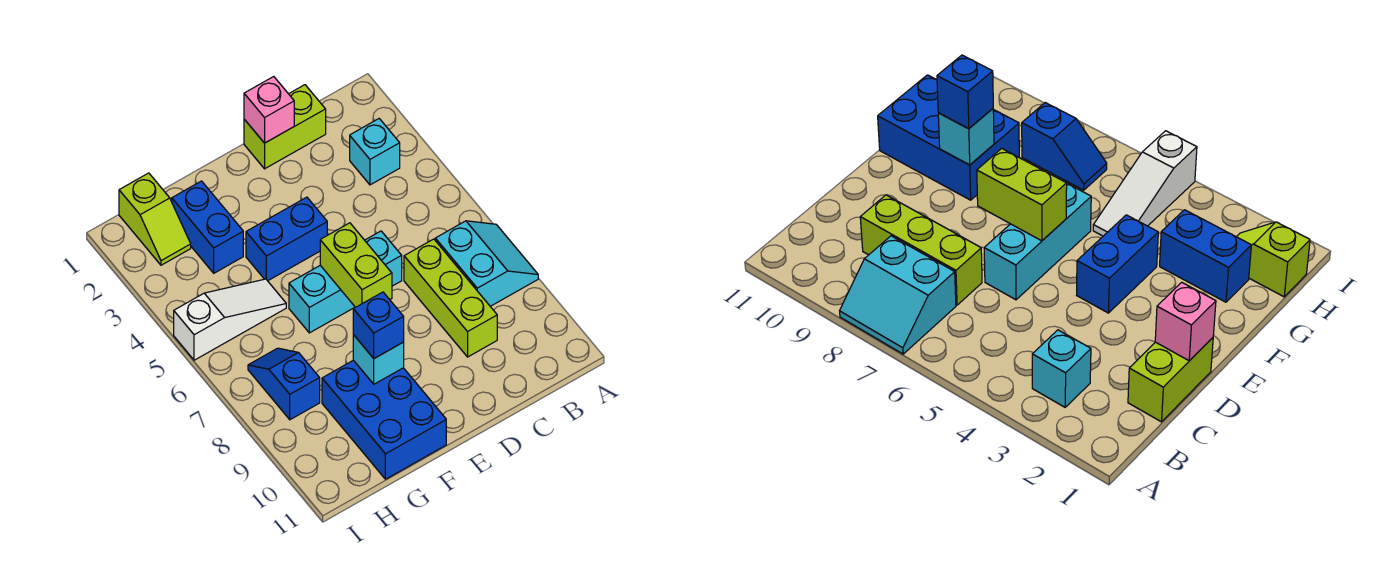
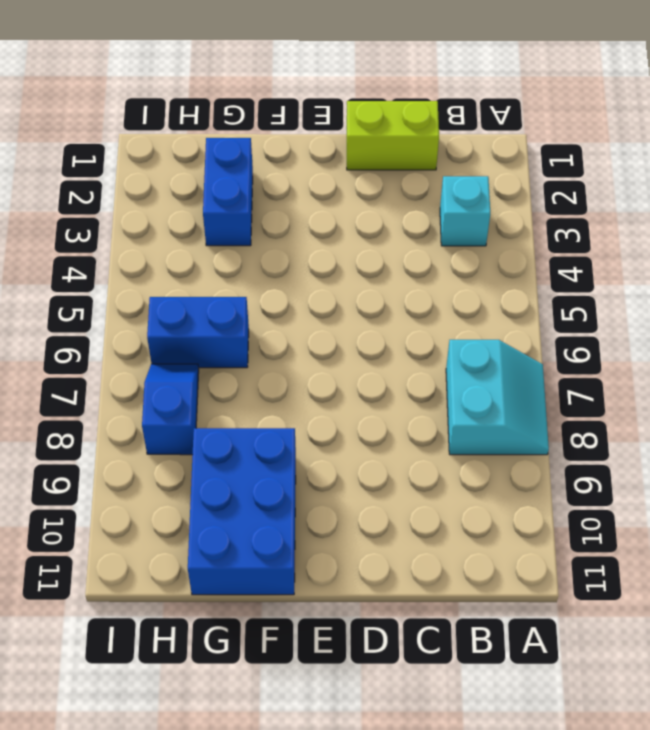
blue 1x2 brick [147,297,249,368] -> blue 1x2 brick moved to [246,197,327,281]
none -> lime 1x3 brick [404,239,497,357]
none -> cyan 1x3 brick [289,231,402,333]
none -> white 1x3 slope [174,279,286,360]

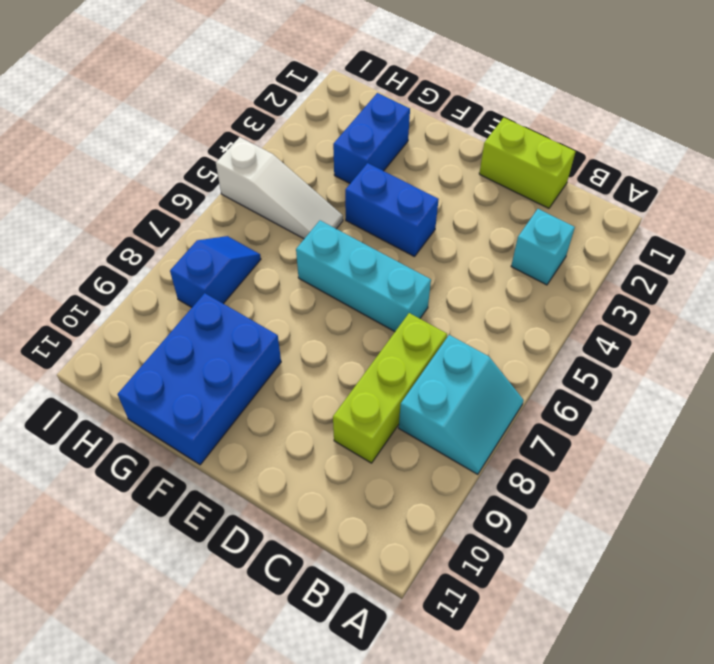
none -> lime 1x2 slope [119,173,191,265]
none -> pink 1x1 brick [244,77,294,143]
none -> lime 1x2 brick [320,223,392,307]

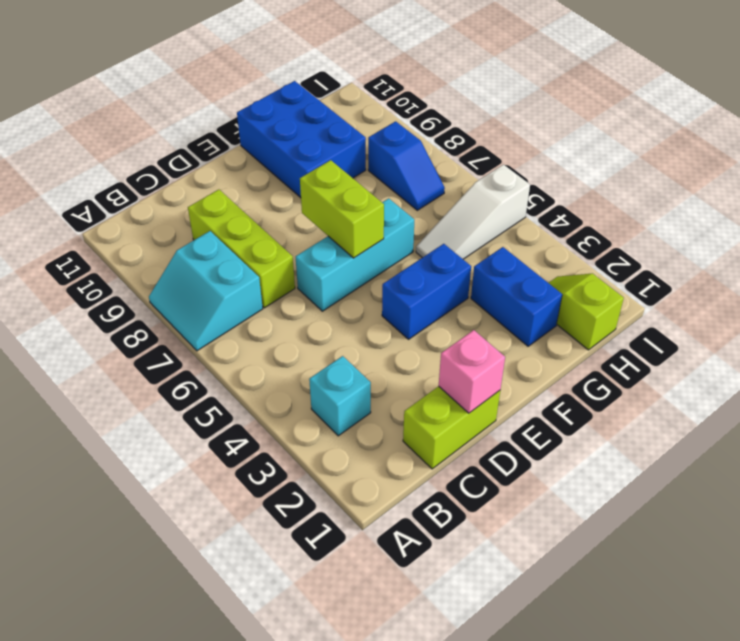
none -> cyan 1x1 brick [353,335,404,384]
none -> blue 1x1 brick [353,292,404,358]

